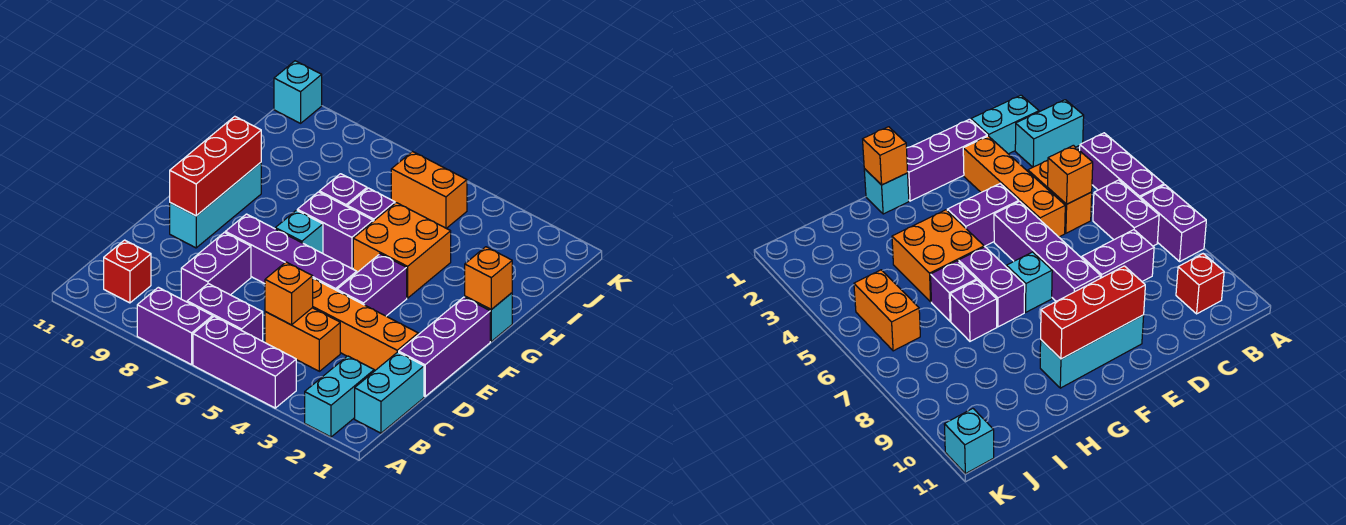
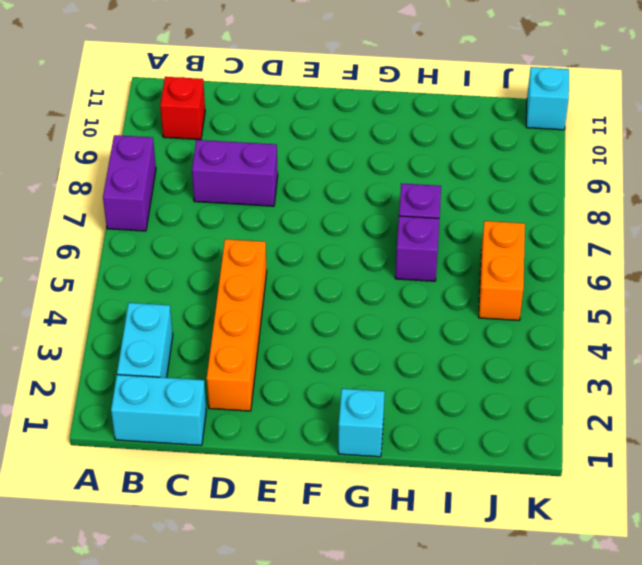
cyan 1x2 brick [117,303,173,378] -> cyan 1x2 brick turned to [305,356,374,437]
none -> purple 1x3 brick [193,316,296,408]
none -> purple 1x2 brick [187,284,263,341]
none -> orange 1x2 brick [265,308,340,371]

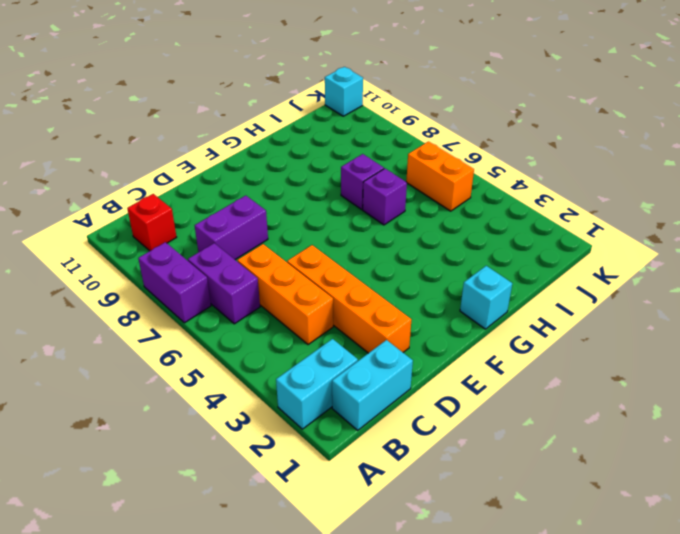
orange 1x3 brick [237,244,333,345] -> orange 1x2 brick [265,308,340,371]
none -> purple 1x3 brick [193,316,296,408]
none -> purple 1x3 brick [399,297,490,396]
none -> purple 1x2 brick [337,254,407,316]

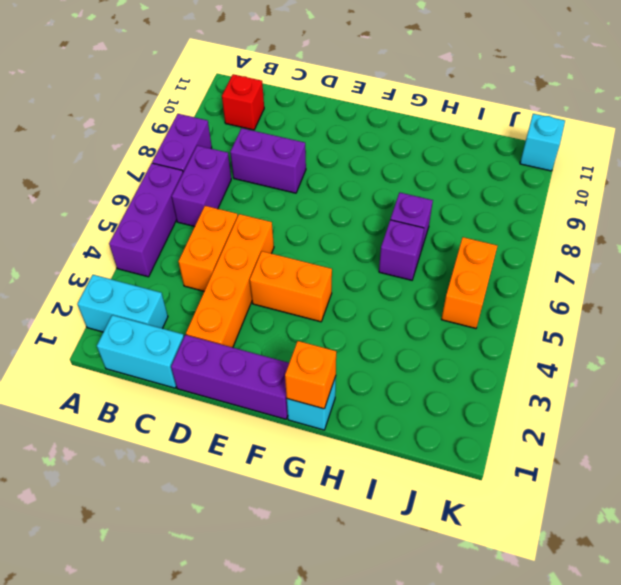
orange 1x2 brick [250,251,332,322] -> purple 1x2 brick [337,254,407,316]
none -> purple 1x4 brick [225,214,357,291]
none -> cyan 1x3 brick [170,163,261,248]
none -> cyan 1x1 brick [275,210,323,253]

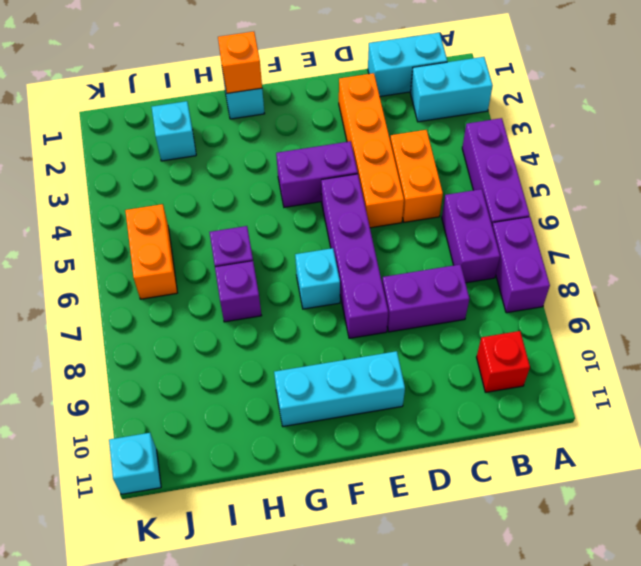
cyan 1x1 brick [152,101,196,161] -> none
none -> purple 1x3 brick [399,297,490,396]
none -> orange 2x2 brick [353,203,451,298]
none -> purple 1x2 brick [297,192,373,269]

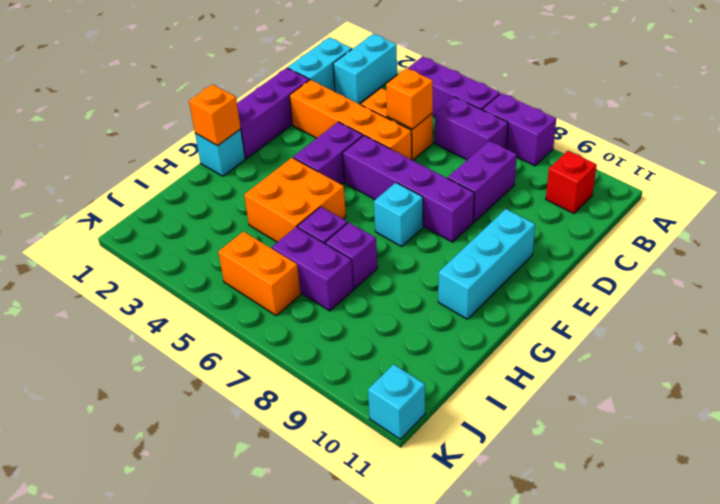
purple 1x2 brick [272,227,353,311] -> purple 1x2 brick moved to [297,192,373,269]
none -> red 1x3 brick [170,116,261,216]

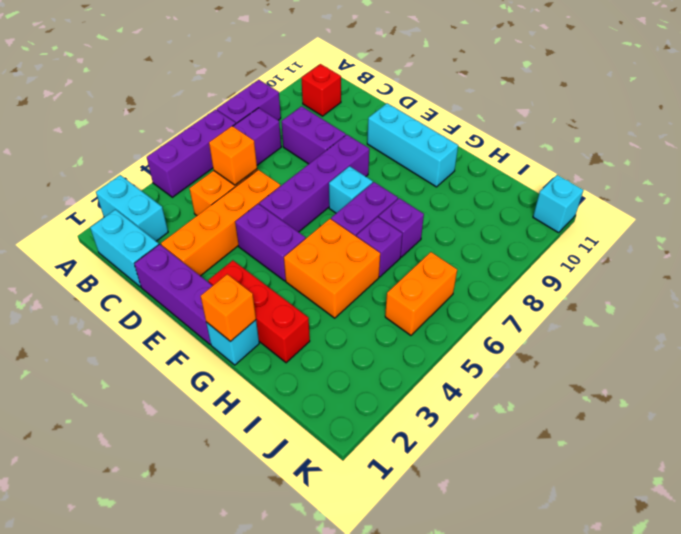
red 1x3 brick [208,260,310,363] -> red 1x3 brick moved to [170,116,261,216]

